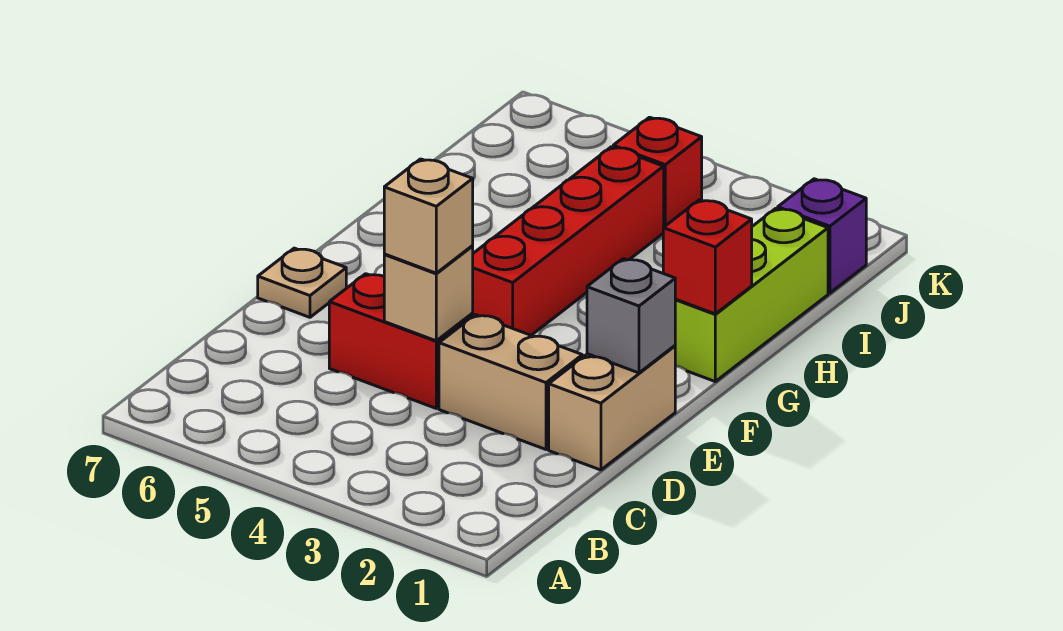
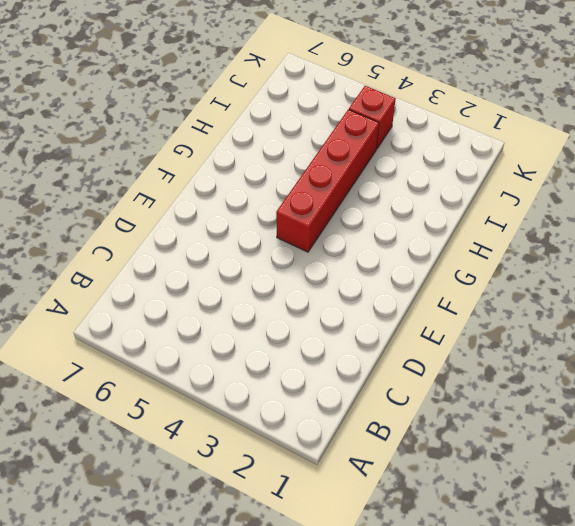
none -> tan 1x2 brick [549,346,675,470]
none -> tan 1x2 brick [439,315,582,449]
none -> red 1x2 brick [329,274,473,408]

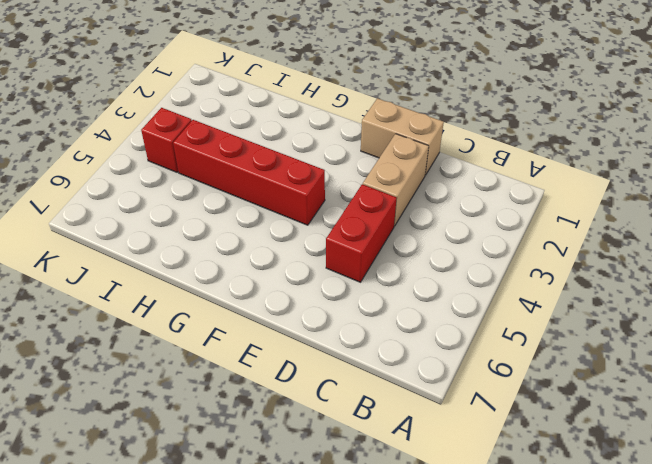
none -> tan 1x1 plate [258,248,346,317]
none -> lime 1x3 brick [675,208,828,381]
none -> purple 1x1 brick [778,179,866,293]

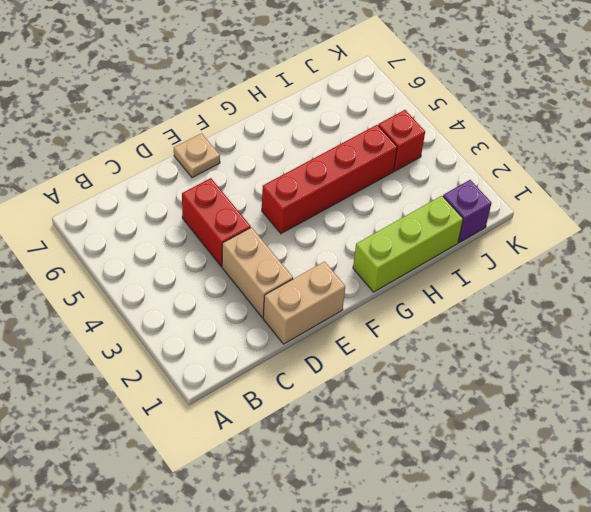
none -> tan 1x1 brick [384,246,473,341]
none -> grey 1x1 brick [587,259,675,373]
none -> red 1x1 brick [663,200,752,314]

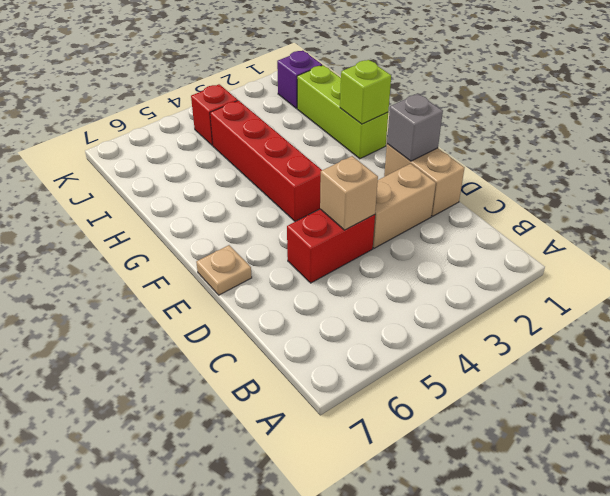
lime 1x1 brick [340,60,391,124] -> red 1x1 brick [663,200,752,314]
none -> tan 1x1 brick [384,159,473,273]

